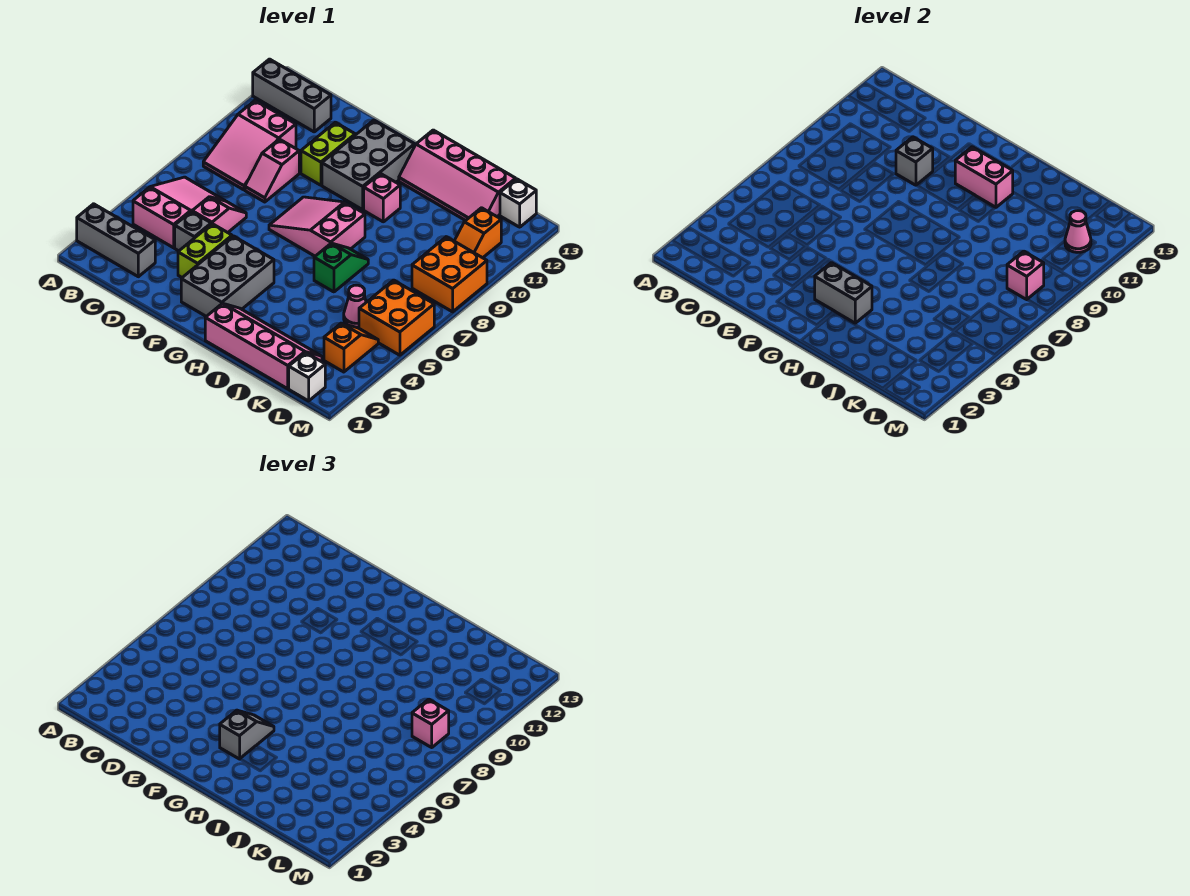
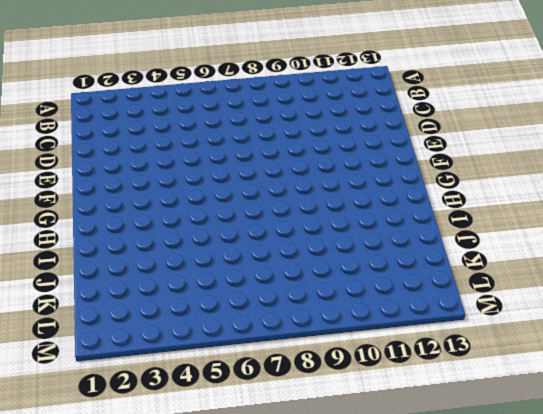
none -> grey 1x3 brick [77,204,155,277]
none -> grey 1x3 brick [253,59,331,132]
none -> pink 2x3 slope [133,177,225,248]
none -> pink 2x3 slope [203,100,296,190]

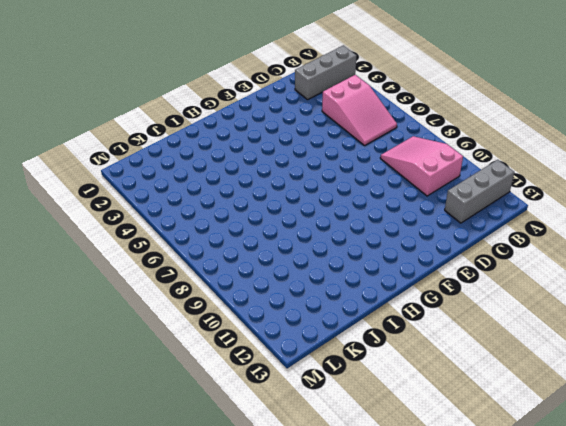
none -> grey 1x1 brick [175,212,211,251]
none -> pink 1x2 slope [192,197,246,233]
none -> pink 1x2 slope [245,139,299,202]
none -> lime 1x2 brick [178,224,232,277]

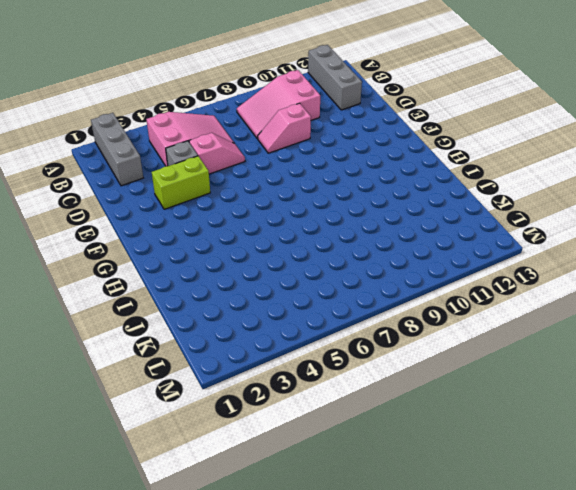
none -> lime 1x2 brick [301,122,355,185]
none -> grey 2x3 brick [181,236,274,316]
none -> pink 2x3 slope [269,197,365,256]
none -> grey 2x3 brick [322,120,415,210]

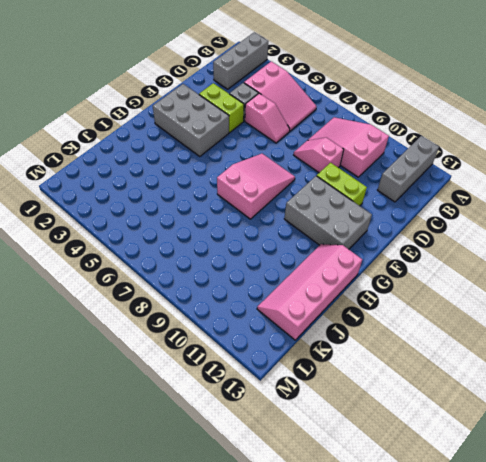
none -> pink 2x4 slope [205,303,322,389]
none -> pink 1x1 brick [364,174,400,222]
none -> green 1x2 slope [314,243,368,292]
none -> pink 1x1 cone [344,285,366,327]

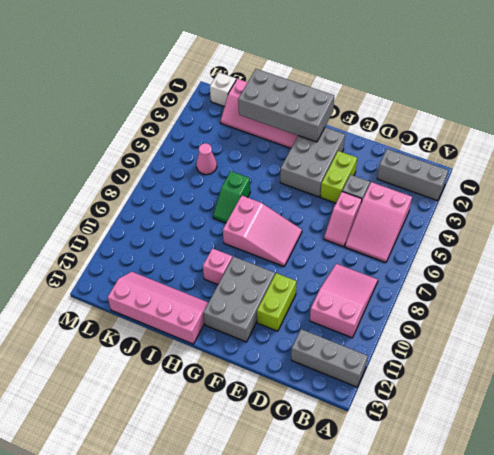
grey 2x4 brick [238,69,334,142] -> none
none -> pink 1x2 slope [245,139,299,202]
none -> orange 1x2 slope [324,323,378,372]
none -> orange 2x2 brick [359,280,434,355]
none -> orange 2x2 brick [412,237,487,312]

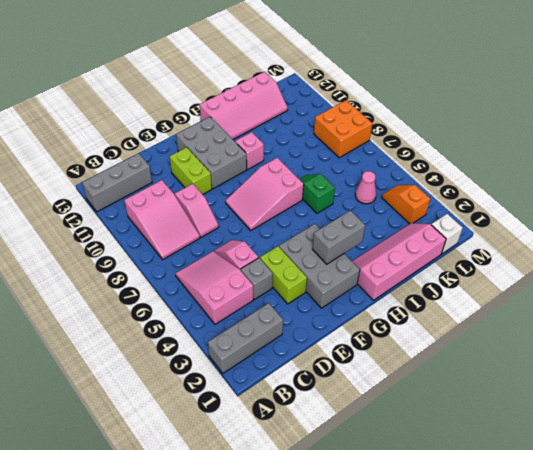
none -> orange 2x2 brick [359,280,434,355]
none -> orange 1x2 slope [455,208,501,258]
none -> white 1x1 brick [500,179,536,227]
none -> grey 1x1 brick [896,137,933,185]

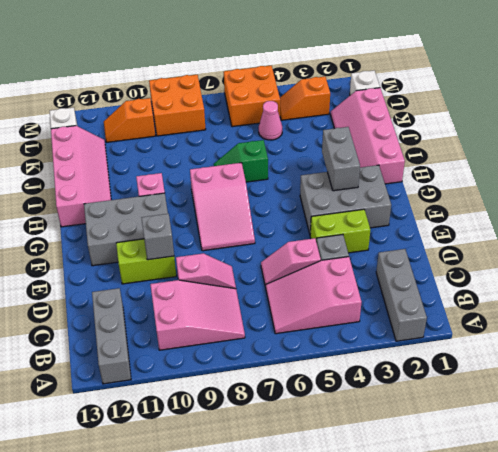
orange 1x2 slope [104,98,155,142] -> orange 1x2 slope turned to [455,208,501,258]
none -> pink 1x2 brick [955,147,1013,207]
none -> pink 1x1 brick [1007,251,1044,299]
none -> pink 1x1 cone [1065,211,1091,252]
none -> grey 1x2 slope [220,710,274,759]

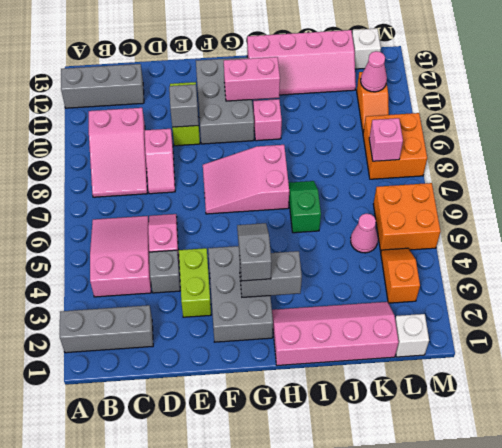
none -> pink 1x1 brick [412,699,449,747]

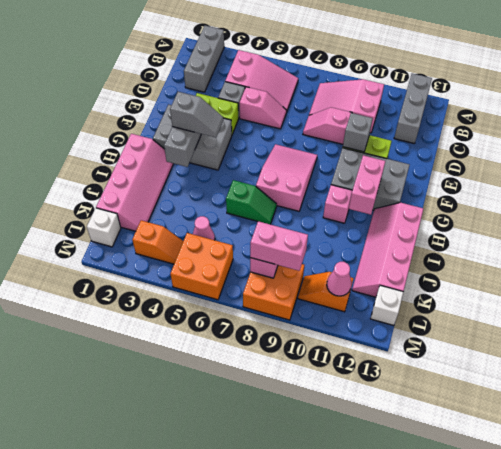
pink 1x2 brick [250,221,308,271] -> pink 1x1 brick [412,699,449,747]

